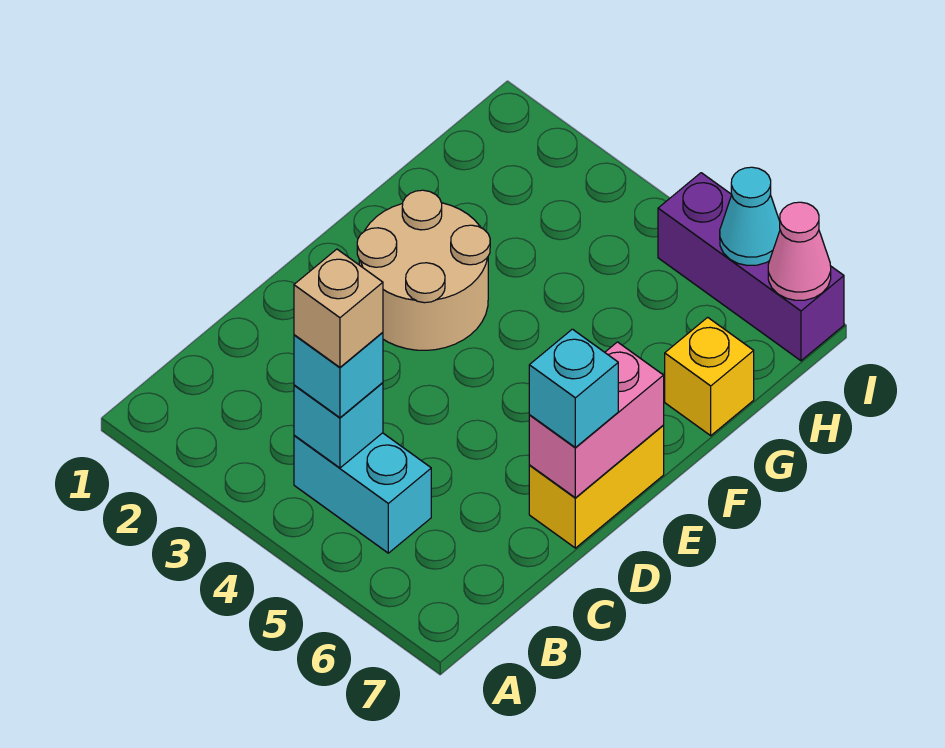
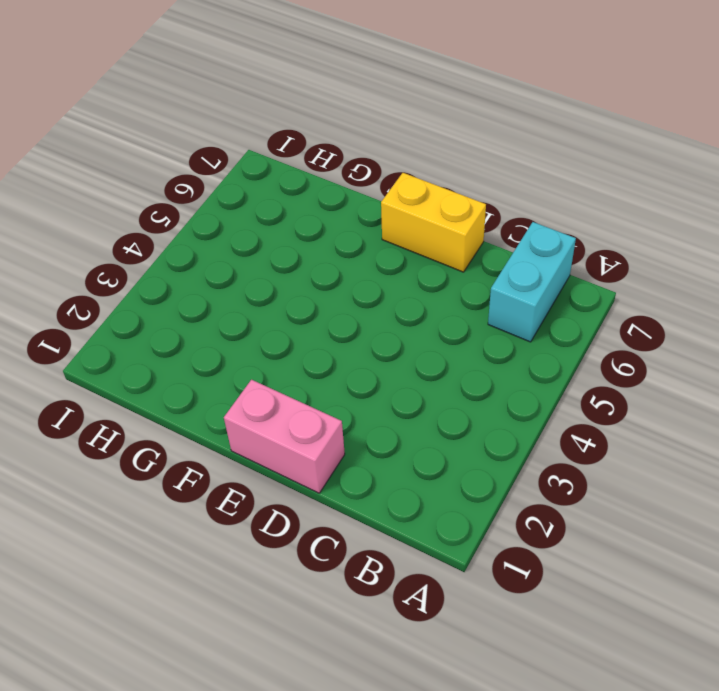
cyan 1x2 brick [488,222,576,342] -> cyan 1x2 brick moved to [294,433,431,553]
pink 1x2 brick [224,380,345,493] -> pink 1x2 brick moved to [529,342,664,498]
none -> tan 2x2 round brick [357,190,490,350]
none -> yellow 1x1 brick [665,317,754,436]
none -> purple 1x3 brick [658,173,844,361]

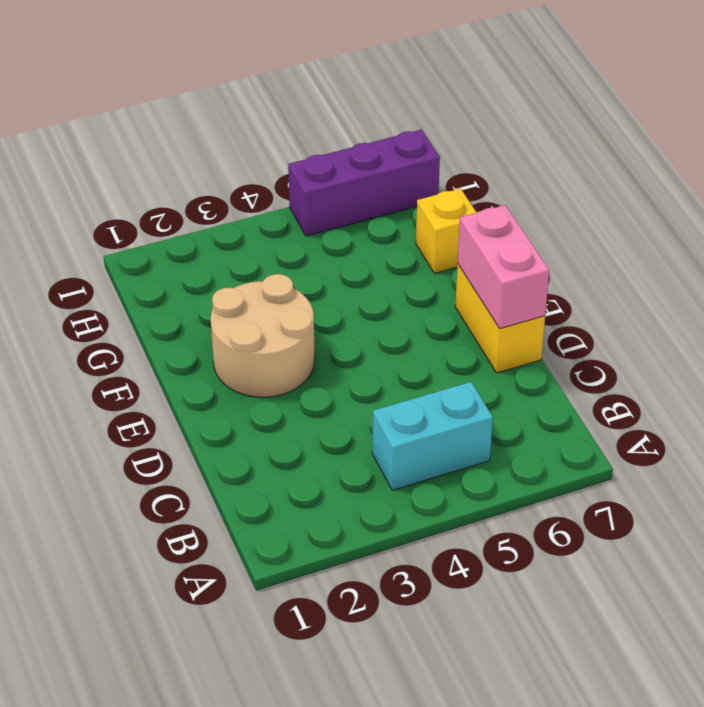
none -> cyan 1x1 brick [294,383,383,468]
none -> cyan 1x1 cone [720,167,780,266]
none -> pink 1x1 cone [768,202,831,300]

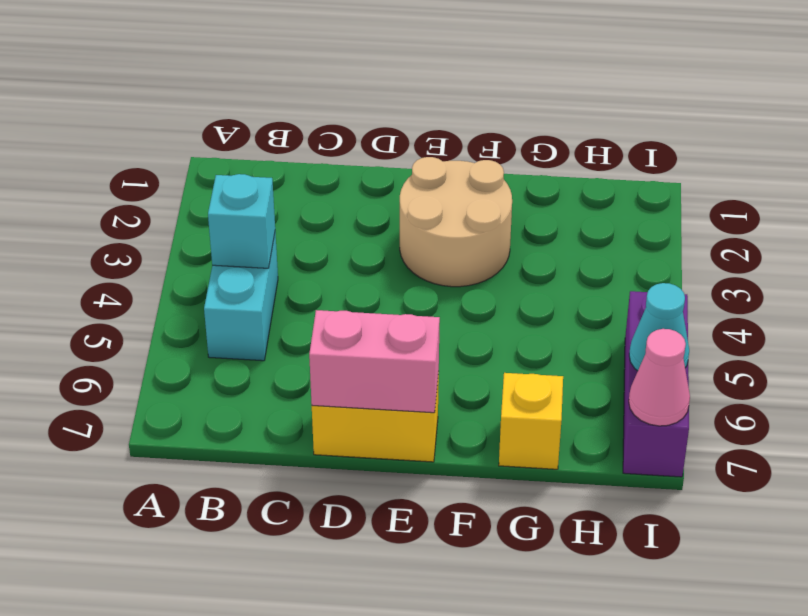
none -> cyan 1x1 brick [294,332,383,418]
none -> cyan 1x1 brick [529,329,618,447]
none -> tan 1x1 brick [294,249,383,367]

